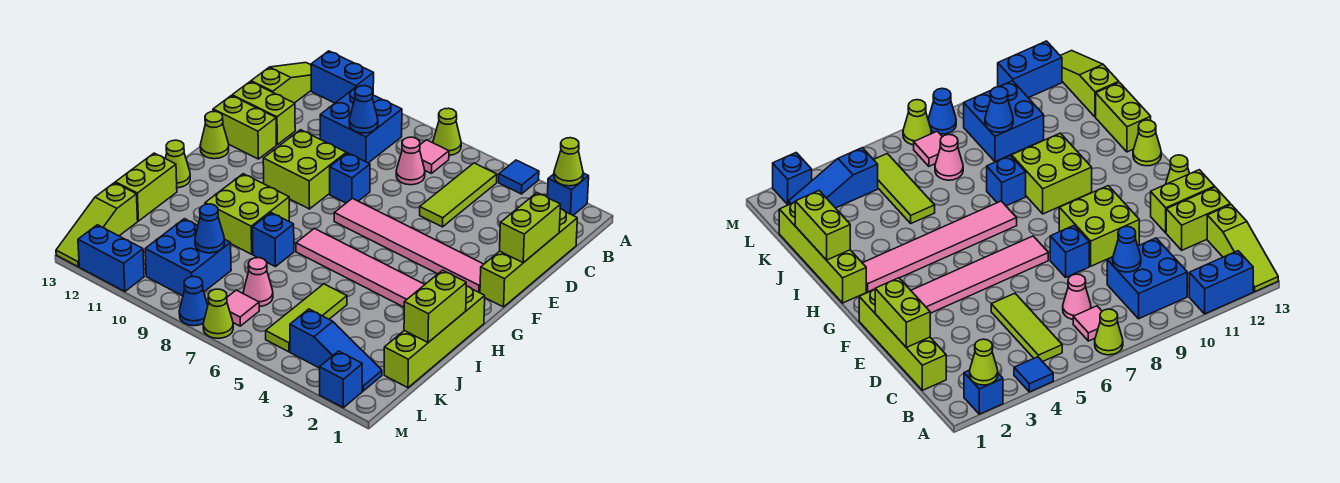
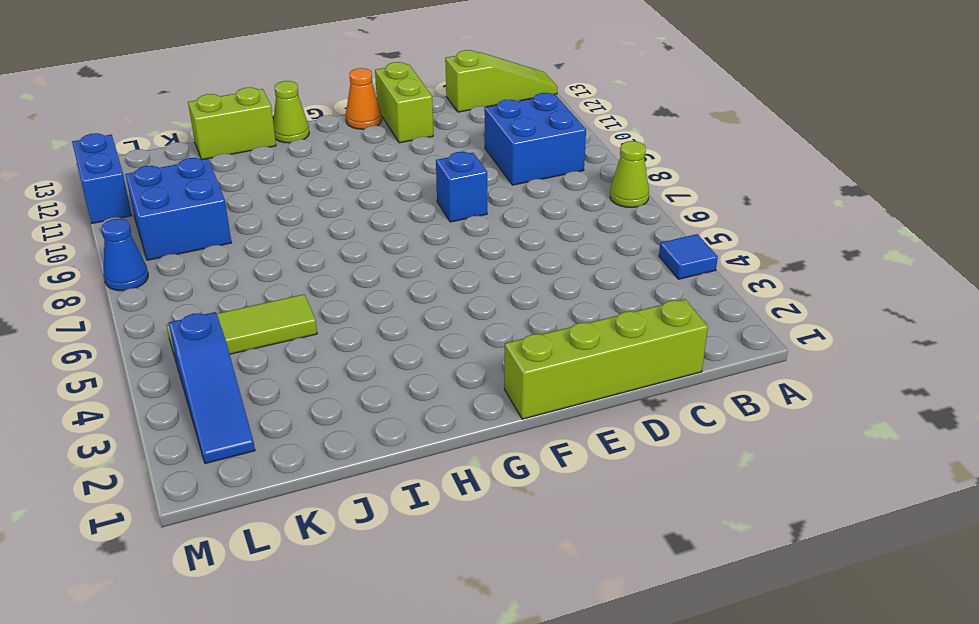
orange 1x1 cone [346,68,382,129] -> lime 1x1 cone [200,111,229,159]
none -> blue 1x1 brick [547,173,589,215]
none -> blue 1x2 brick [311,51,374,103]
none -> lime 1x3 tile [420,163,497,227]
none -> pink 1x1 tile [420,140,449,173]

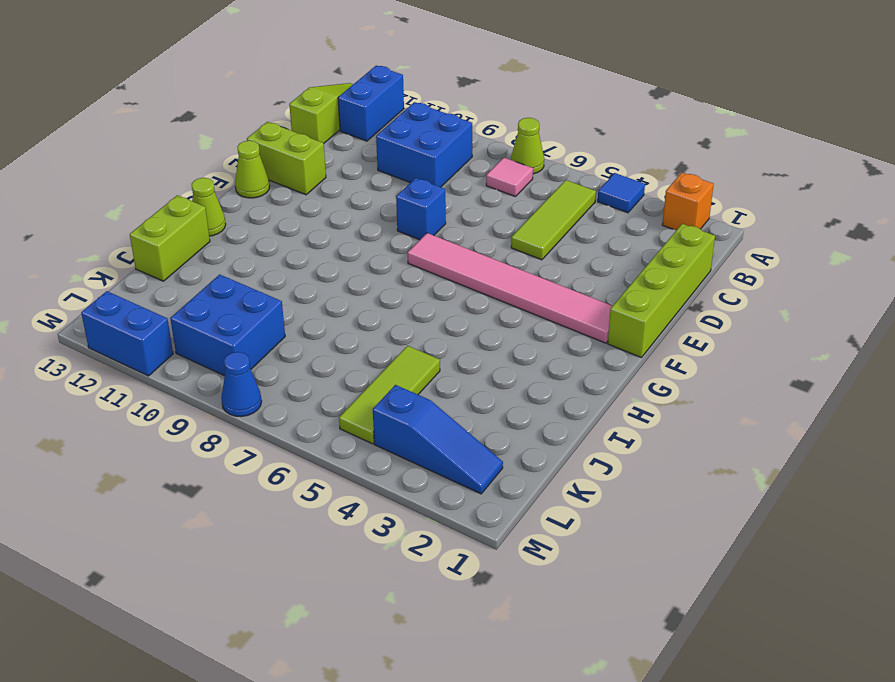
orange 1x1 brick [662,173,714,230] -> blue 1x1 brick [547,173,589,215]
blue 1x2 brick [338,66,404,141] -> blue 1x2 brick turned to [311,51,374,103]
none -> pink 1x1 cone [396,137,425,185]
none -> lime 1x2 brick [232,82,295,145]
none -> lime 2x2 brick [263,130,346,209]
none -> lime 1x4 brick [384,286,485,388]

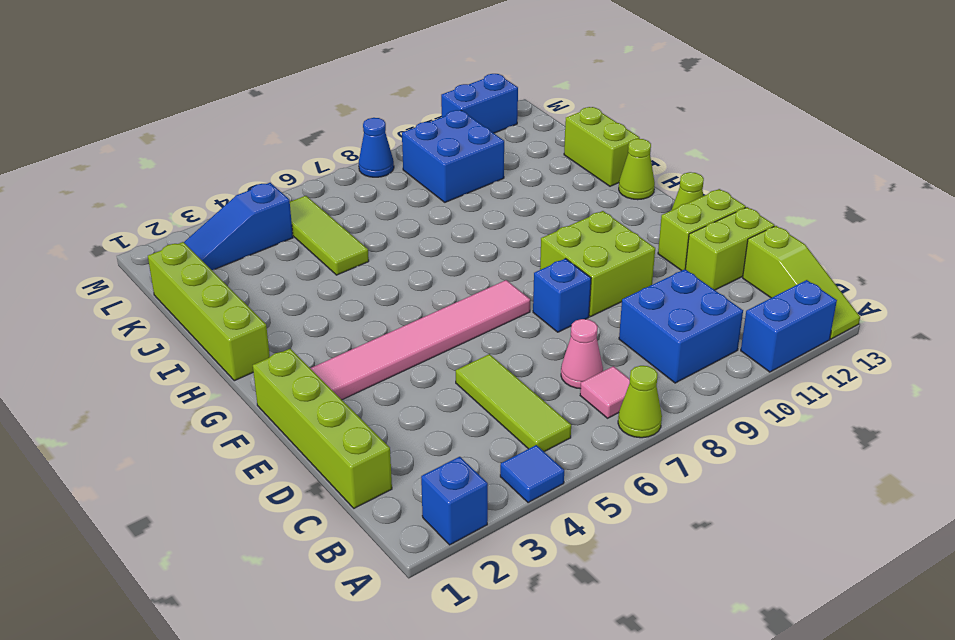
none -> pink 1x6 tile [296,228,425,307]
none -> lime 2x2 brick [205,174,289,254]
none -> blue 1x1 brick [252,213,294,267]
none -> pink 1x1 cone [243,258,273,306]

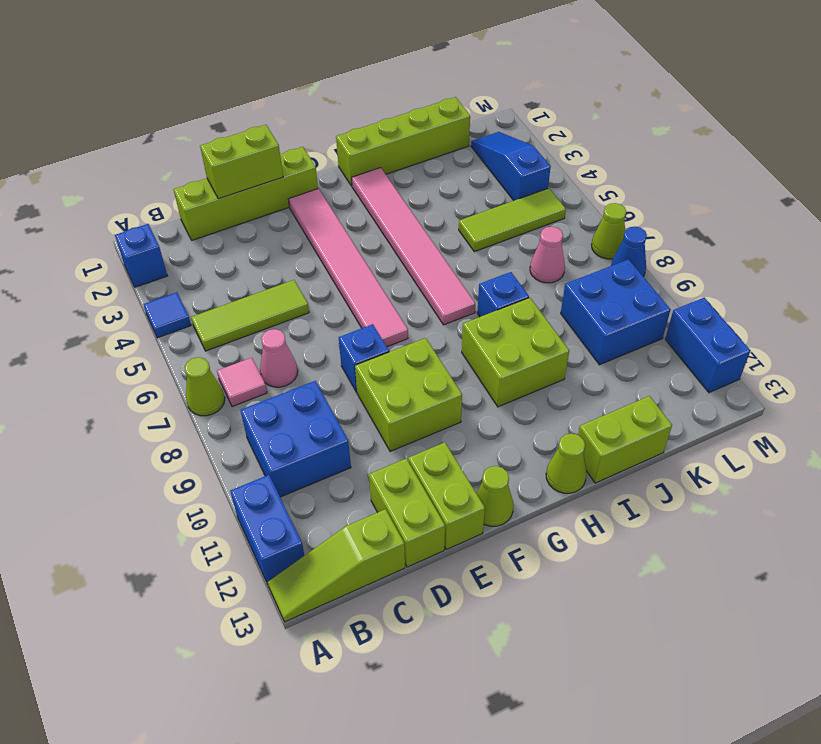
none -> lime 1x3 slope [56,183,138,267]
none -> pink 1x1 tile [227,290,259,326]
none -> blue 1x1 brick [320,351,362,408]
none -> lime 1x1 cone [554,138,583,186]

